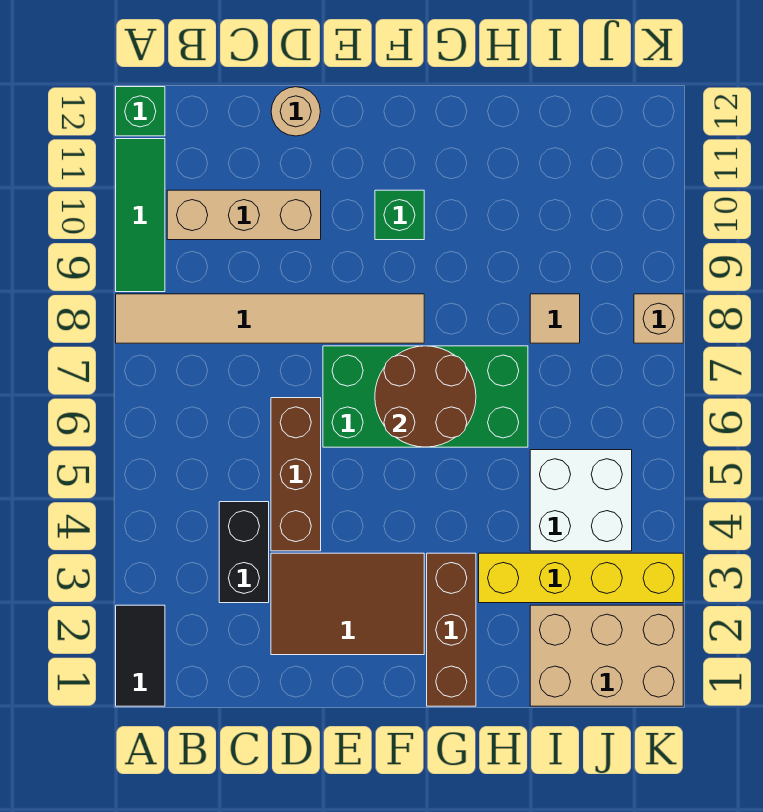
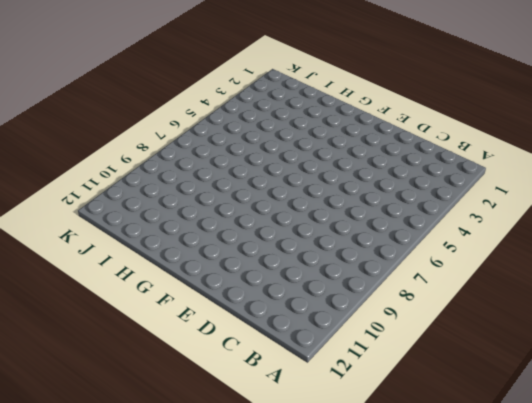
none -> black 1x2 tile [116,605,165,706]
none -> tan 1x6 tile [116,294,424,343]
none -> green 1x3 tile [116,139,165,292]

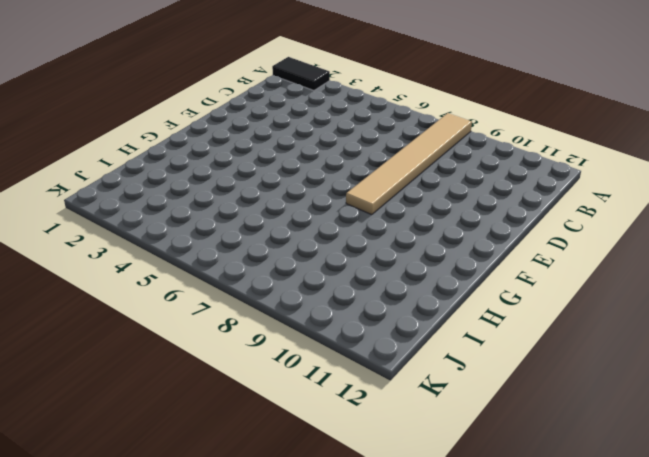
none -> green 1x3 tile [116,139,165,292]
none -> green 1x1 brick [116,87,165,136]
none -> tan 1x3 brick [167,190,321,240]

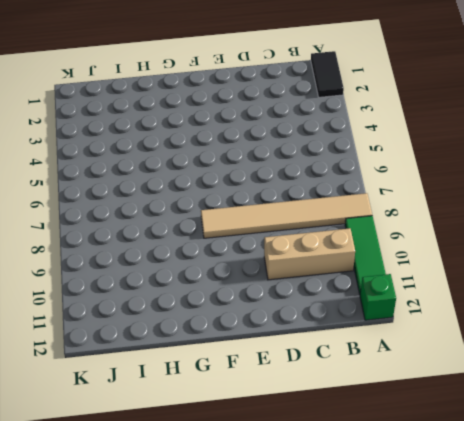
none -> black 1x2 brick [219,502,269,603]
none -> brown 2x3 tile [271,553,424,655]
none -> brown 1x3 brick [271,398,321,551]

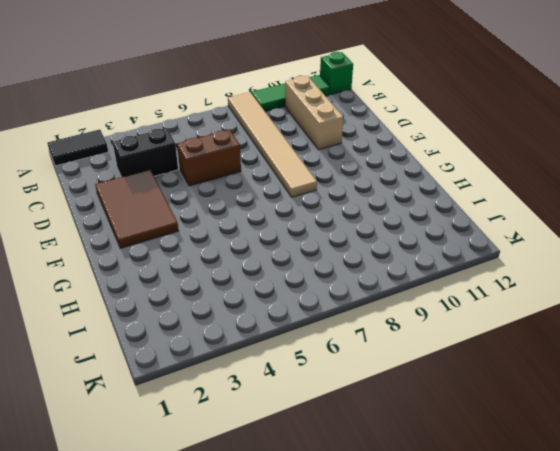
brown 1x2 brick [177,130,241,186] -> brown 1x3 brick [271,398,321,551]
none -> tan 1x1 round brick [271,87,320,136]
none -> green 2x4 brick [323,346,528,447]
none -> green 1x1 brick [375,190,424,240]

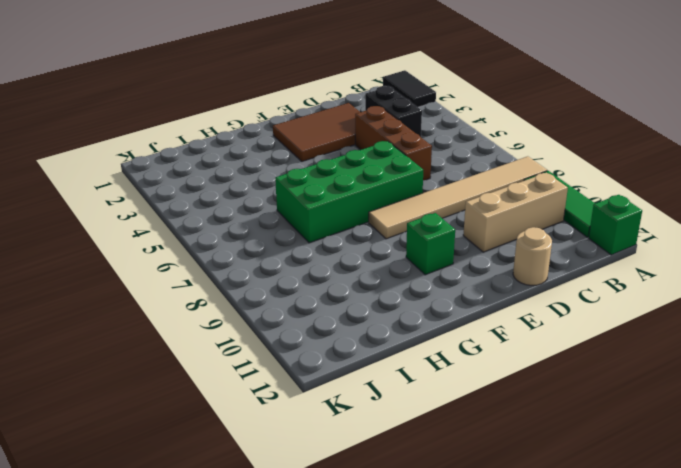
none -> brown 1x3 brick [427,553,476,706]
none -> yellow 1x4 brick [479,553,683,603]
none -> tan 2x3 brick [530,605,683,706]

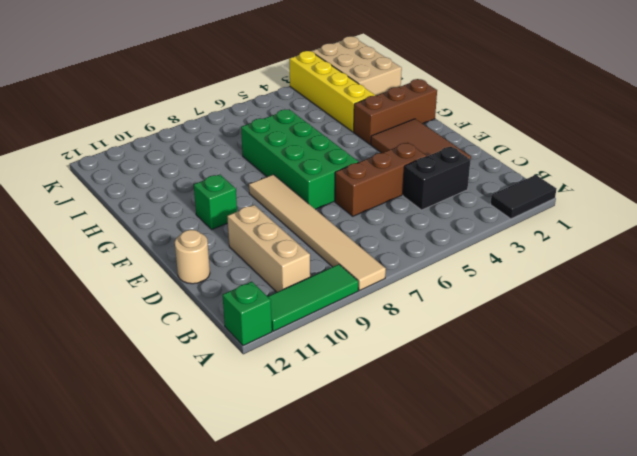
none -> white 2x2 brick [530,450,632,551]
none -> tan 1x1 tile [530,294,580,343]
none -> tan 1x1 brick [634,294,683,343]

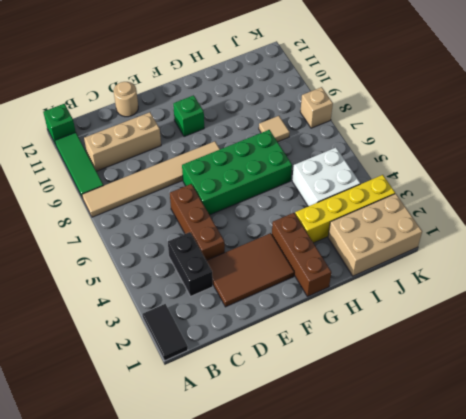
none -> brown 2x2 round brick [375,346,476,447]

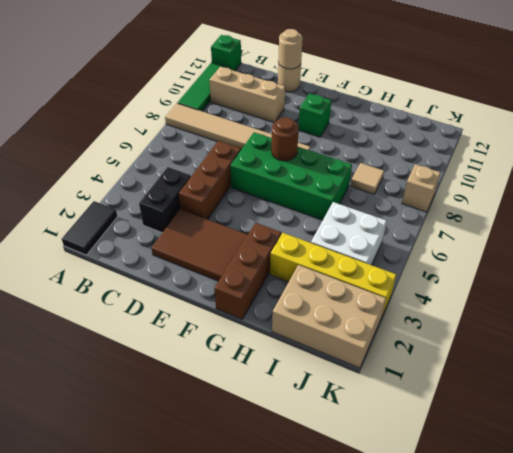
tan 1x1 round brick [278,29,303,69] -> none
brown 1x1 round brick [271,117,299,161] -> brown 2x2 round brick [375,346,476,447]

